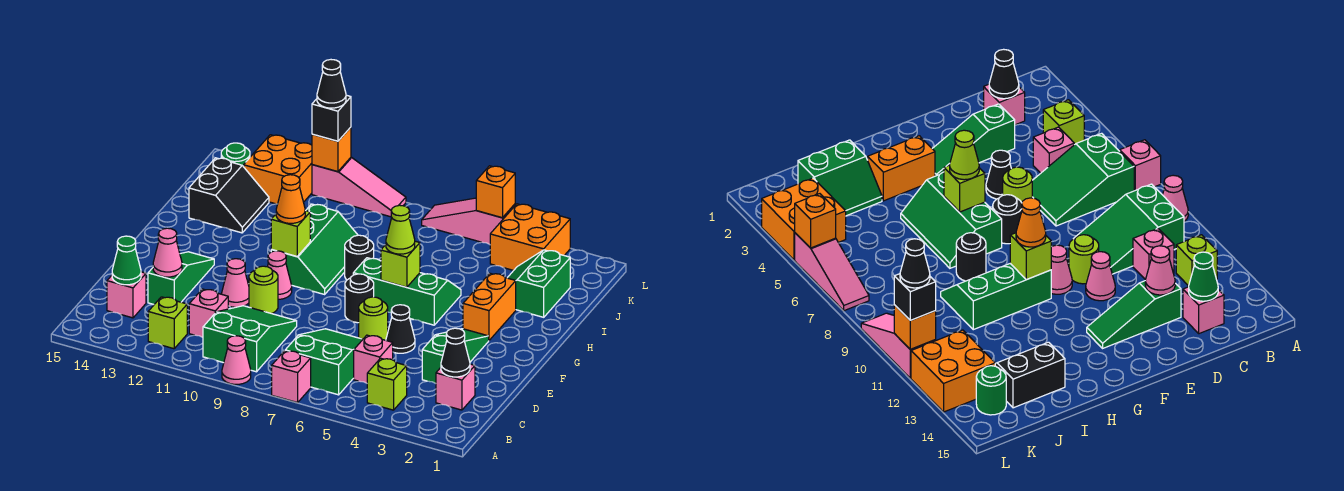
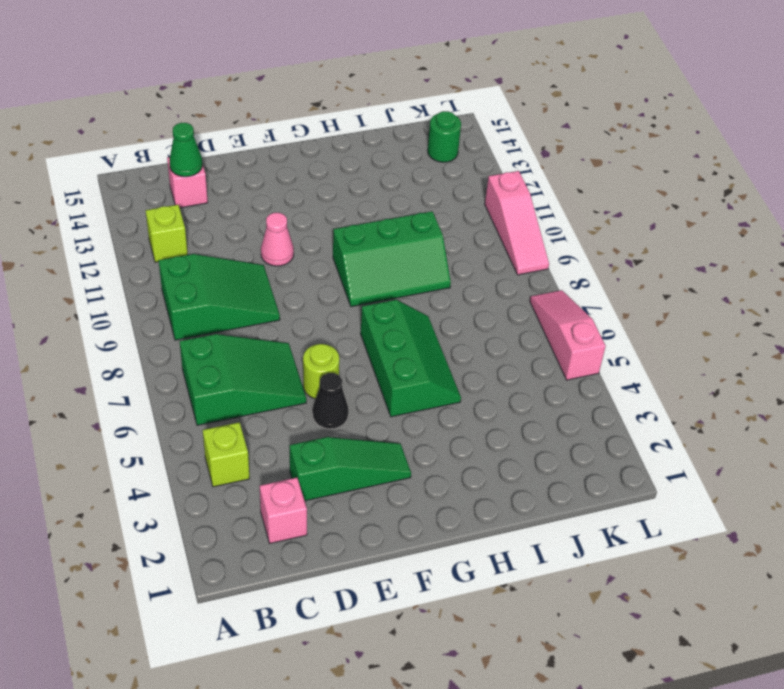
none -> pink 1x1 brick [272,351,311,403]
none -> pink 1x1 cone [222,336,251,384]
none -> pink 1x1 brick [354,335,393,383]
none -> pink 1x1 brick [189,289,228,337]

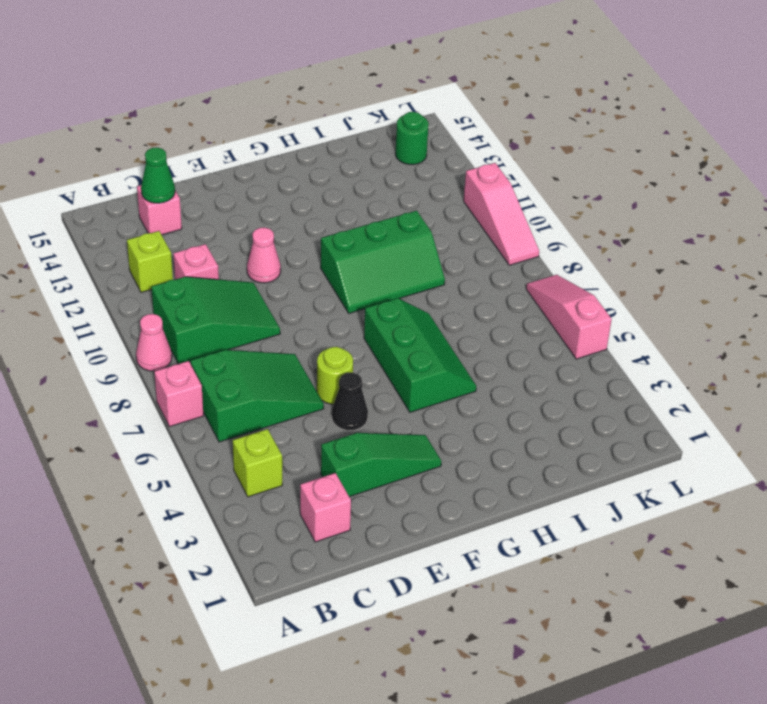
none -> pink 1x1 brick [354,335,393,383]
none -> green 1x3 slope [148,252,214,304]
none -> lime 1x1 round brick [249,266,278,314]
none -> black 1x1 round brick [345,274,374,323]

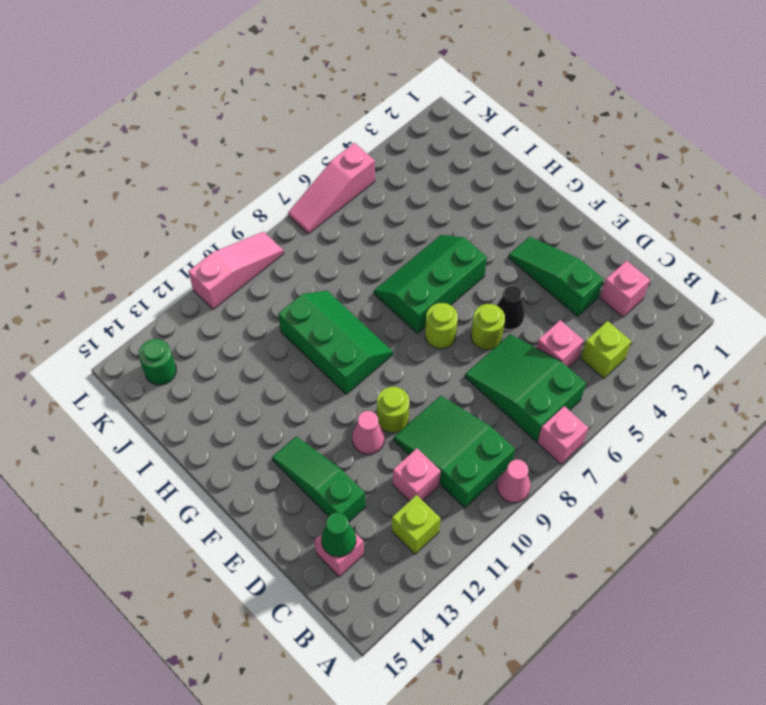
lime 1x1 round brick [425,303,458,349] -> black 1x1 round brick [345,274,374,323]
none -> pink 1x1 cone [267,251,292,299]
none -> orange 1x2 brick [463,273,516,340]
none -> black 1x1 round brick [345,235,374,280]
none -> green 2x2 slope [508,250,570,317]

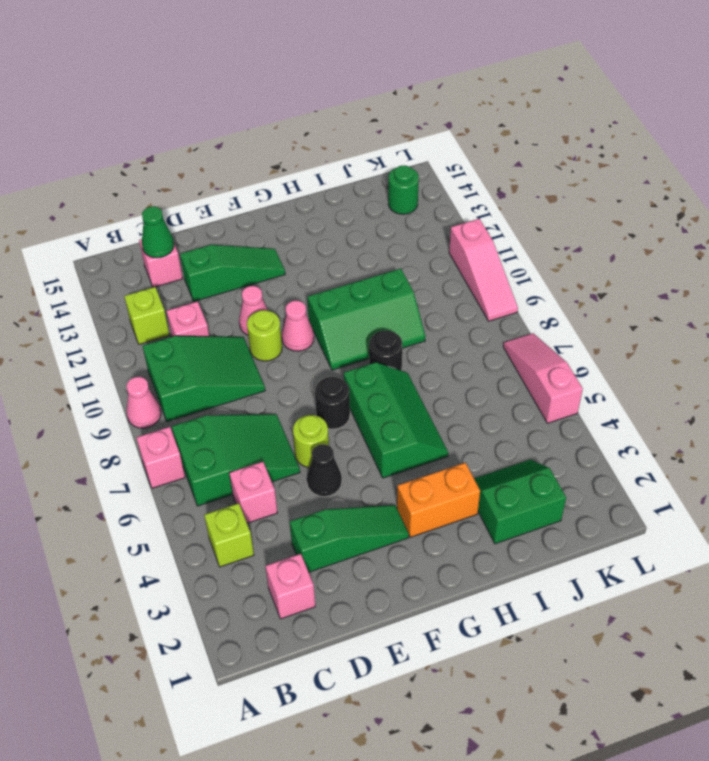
none -> black 2x2 slope [189,158,269,233]
none -> orange 2x2 brick [490,204,570,270]
none -> orange 2x2 brick [244,135,312,204]
none -> black 1x1 cone [441,328,470,377]

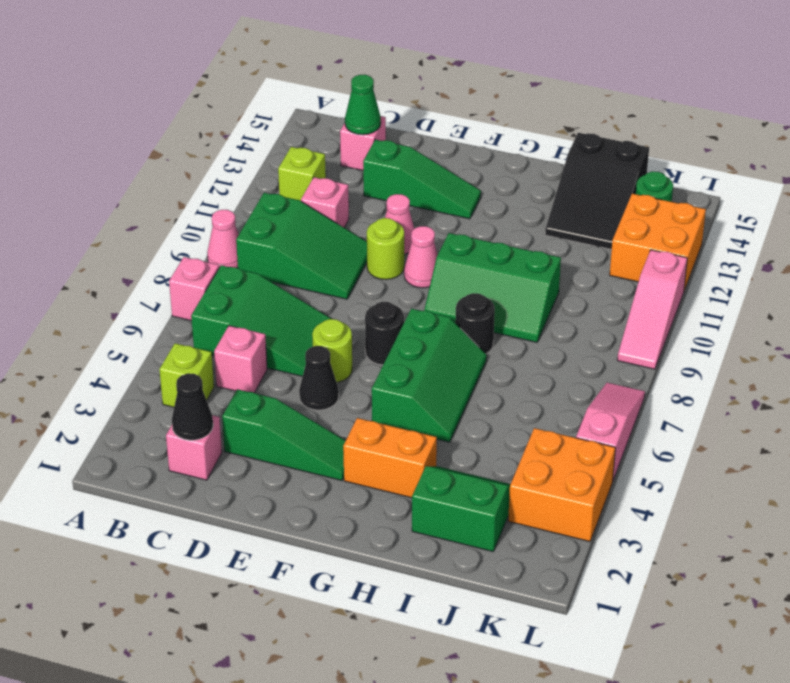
black 2x3 slope [545,133,649,250] -> black 2x2 slope [189,158,269,233]
none -> pink 1x1 cone [153,228,182,277]
none -> lime 1x1 brick [381,241,420,287]
none -> lime 1x1 brick [271,211,310,256]
none -> orange 1x1 brick [476,166,515,218]

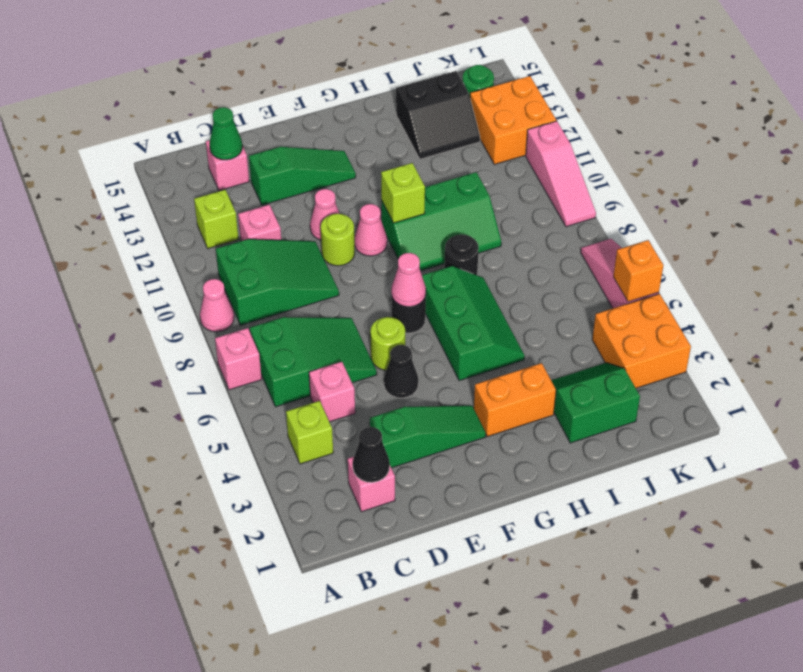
pink 1x1 cone [391,253,426,307] -> pink 1x1 cone moved to [153,228,182,277]
none -> lime 1x1 brick [381,241,420,287]
none -> orange 1x1 brick [312,127,351,172]
none -> lime 1x1 cone [386,205,415,254]
none -> orange 1x1 cone [276,175,305,223]

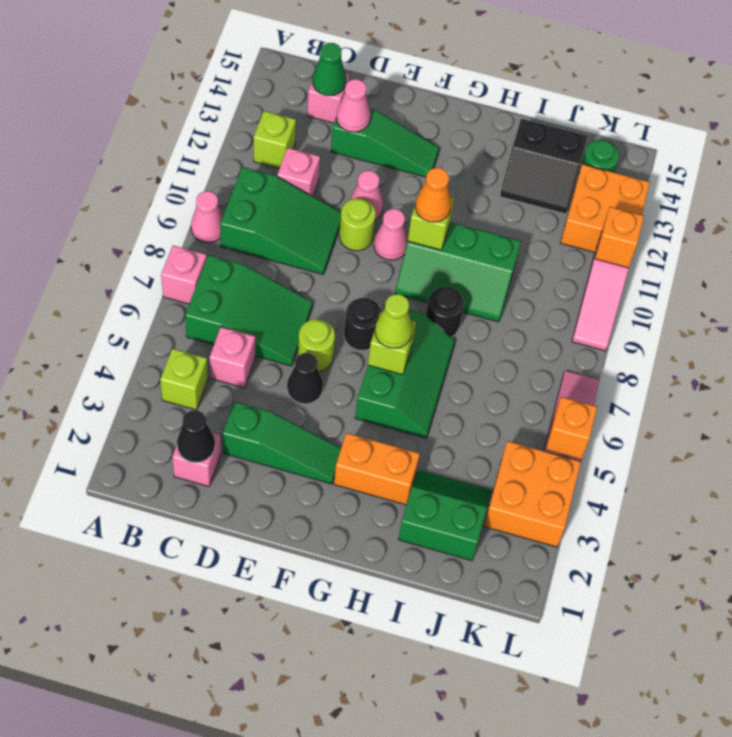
none -> black 1x1 brick [312,95,351,141]
none -> black 1x1 cone [317,60,346,108]

